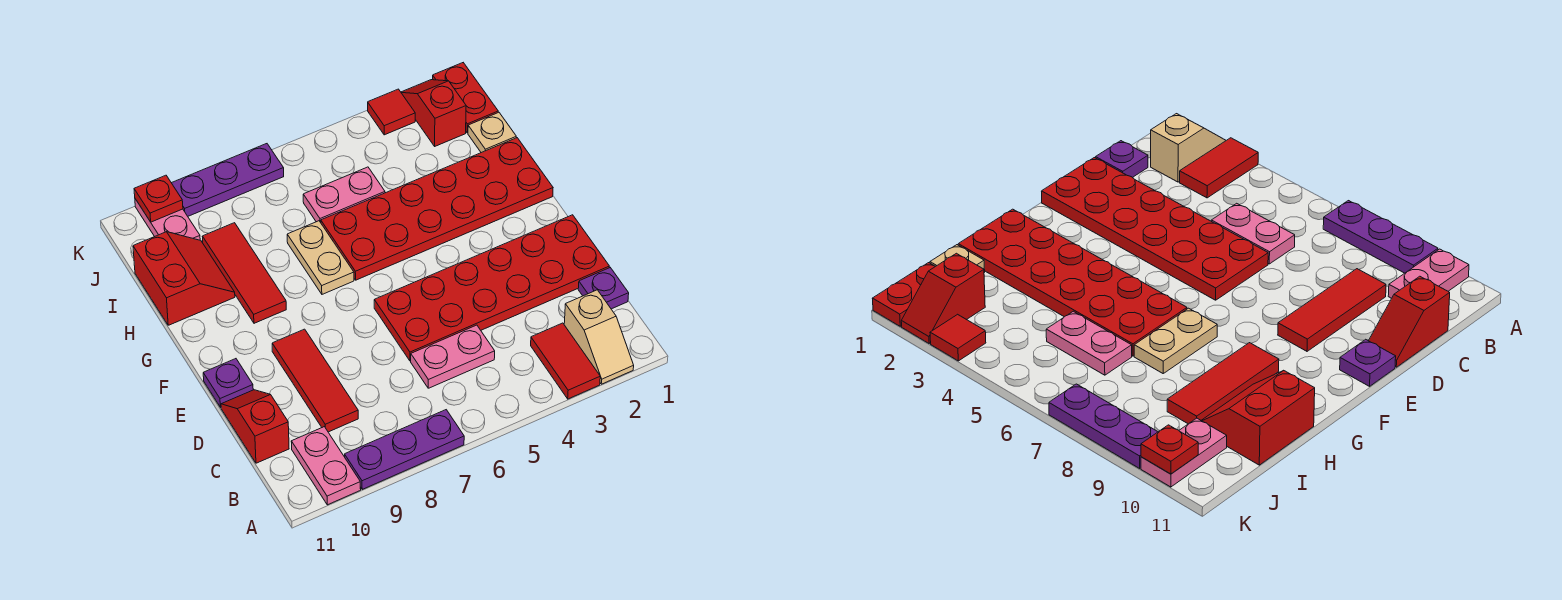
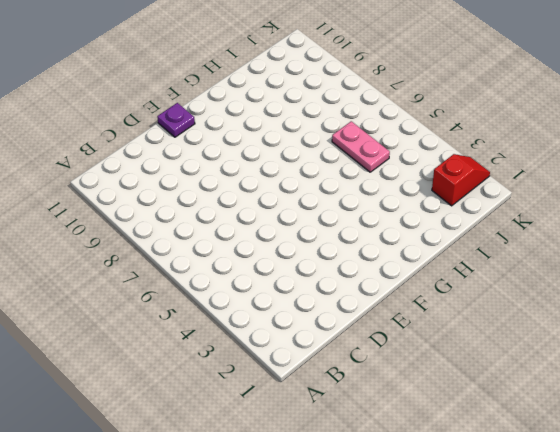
none -> tan 1x2 slope [564,290,634,384]
none -> red 1x2 tile [531,323,600,399]
none -> purple 1x3 plate [345,410,464,489]

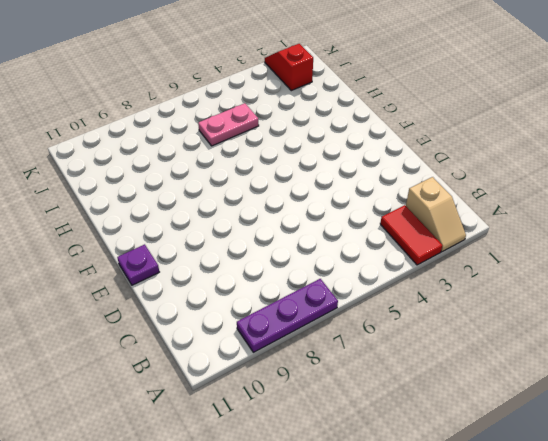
none -> pink 1x2 plate [291,427,361,505]
none -> purple 1x1 plate [578,268,629,309]
none -> pink 1x2 plate [411,325,495,388]

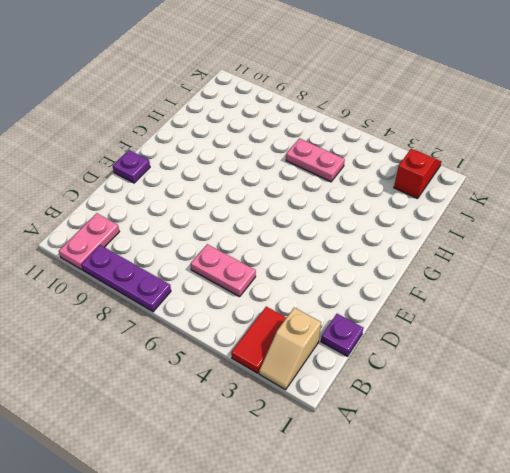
none -> red 1x3 tile [272,329,358,432]
none -> red 1x2 slope [221,390,289,463]
none -> red 2x6 plate [374,215,609,361]

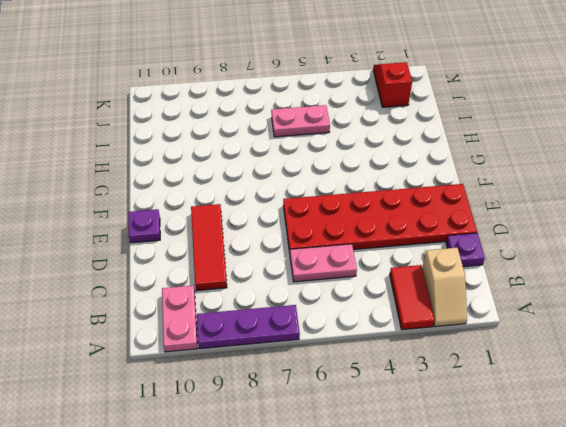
none -> red 1x2 slope [221,390,289,463]
none -> red 2x6 plate [321,138,553,280]
none -> tan 1x2 plate [287,221,354,294]

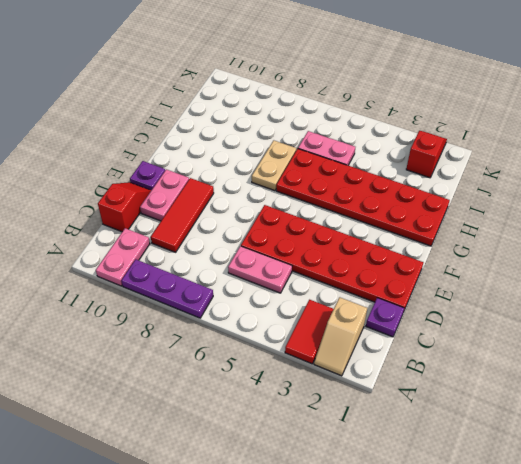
pink 1x2 plate [140,169,189,221] -> pink 1x2 plate moved to [135,199,200,240]
none -> red 1x3 tile [202,223,286,323]
none -> red 2x2 slope [133,232,235,325]
none -> tan 1x1 plate [468,112,516,153]

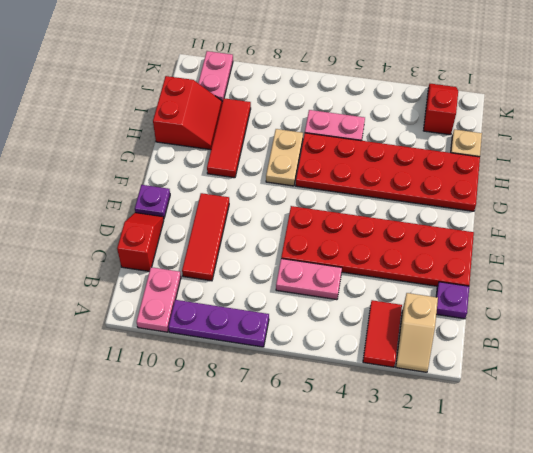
none -> red 1x2 plate [433,63,498,133]
none -> red 1x1 tile [368,89,415,135]
none -> purple 1x3 plate [172,144,284,216]

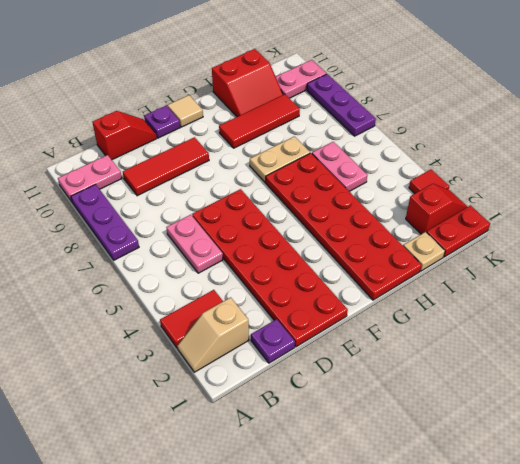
tan 1x1 tile [167,95,203,127] -> none
none -> red 1x1 plate [134,175,183,222]

